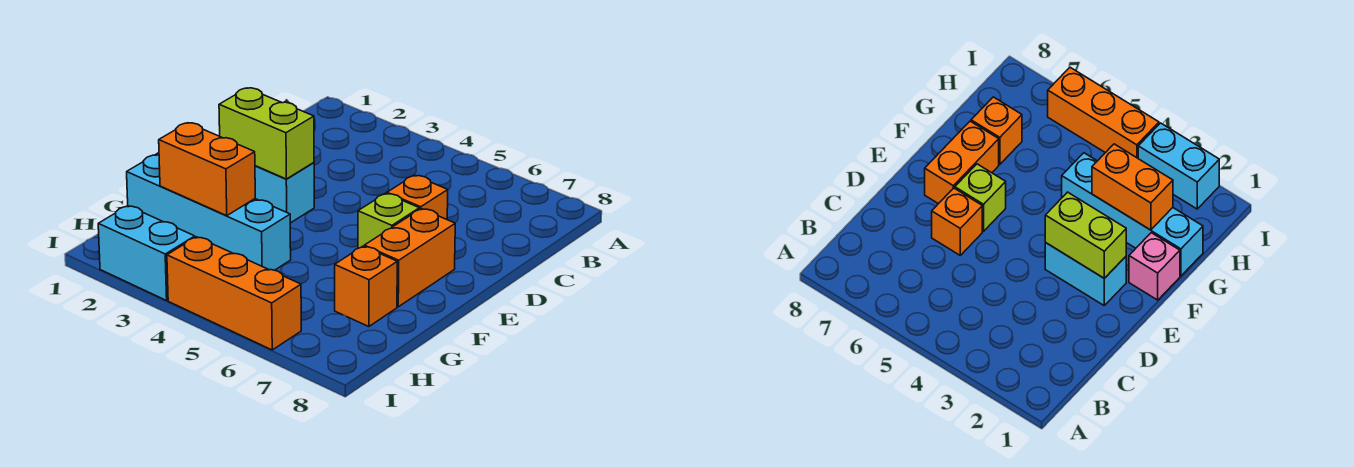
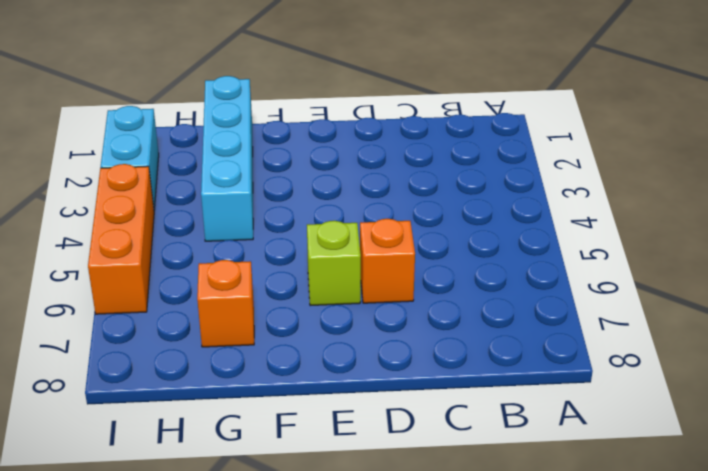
none -> cyan 1x2 brick [255,163,314,223]
none -> orange 1x2 brick [364,209,455,307]

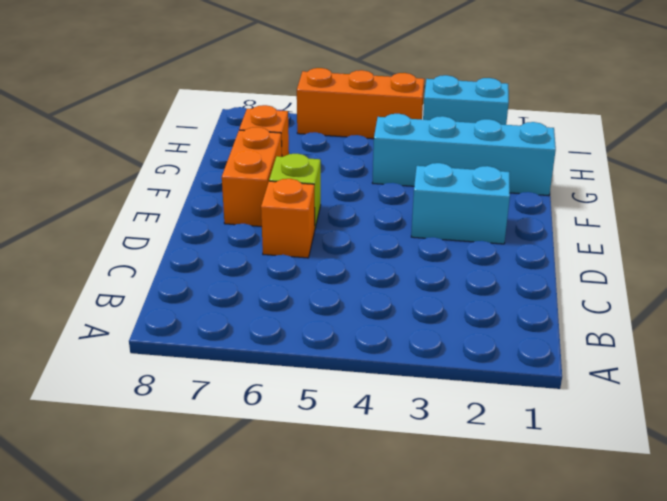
none -> pink 1x1 brick [1129,233,1180,300]
none -> lime 1x2 brick [219,88,314,179]

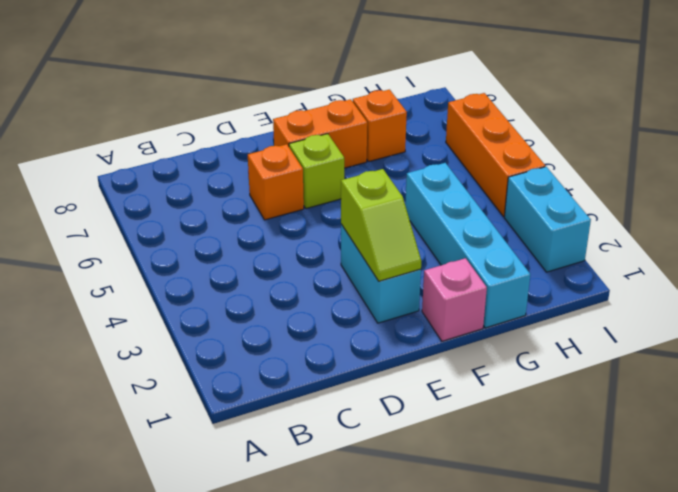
lime 1x2 slope [341,169,421,281] -> lime 1x2 brick [219,88,314,179]
none -> orange 1x2 brick [159,123,255,216]

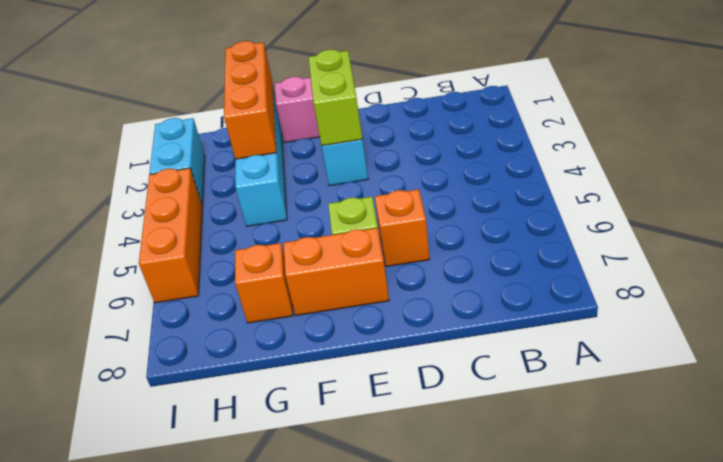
orange 1x3 brick [224,41,276,159] -> orange 1x2 brick [159,123,255,216]

